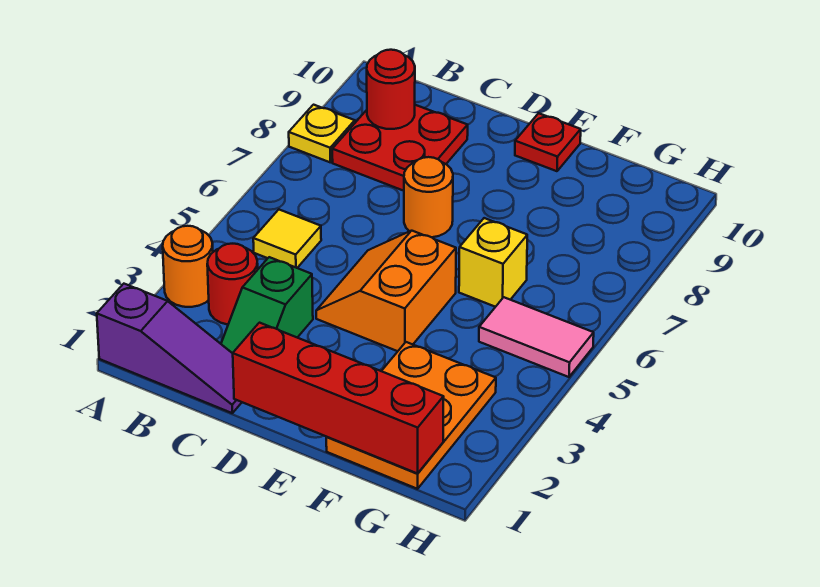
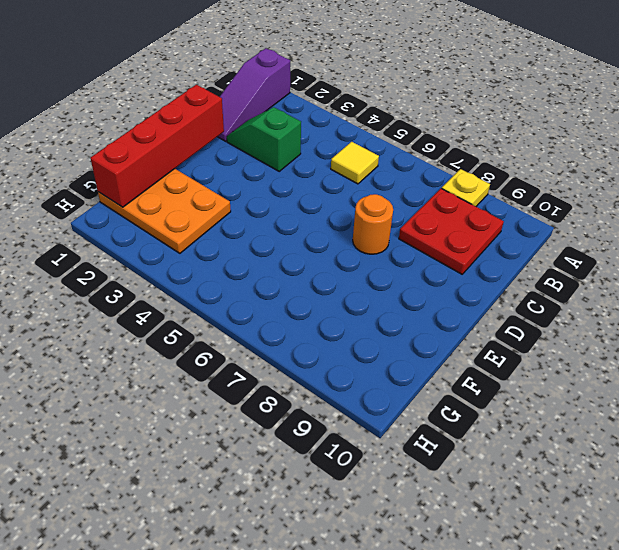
none -> orange 1x1 round brick [163,226,213,307]
none -> red 1x1 round brick [207,244,258,325]
none -> orange 2x2 slope [316,231,456,351]

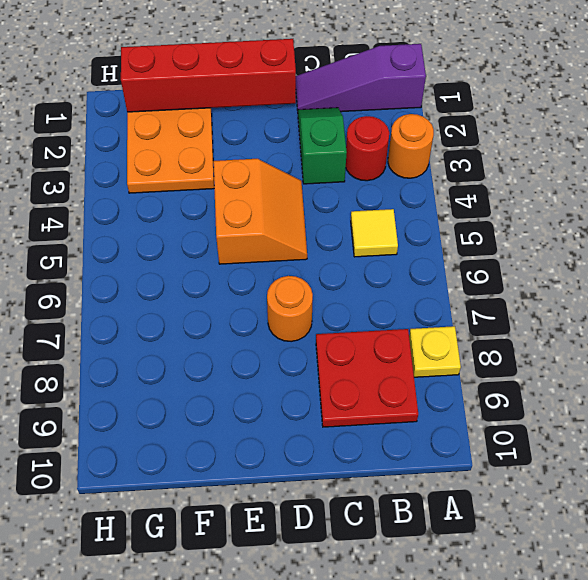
none -> red 1x1 plate [515,113,581,171]
none -> yellow 1x1 brick [459,218,527,307]
none -> pink 1x2 tile [479,297,594,377]

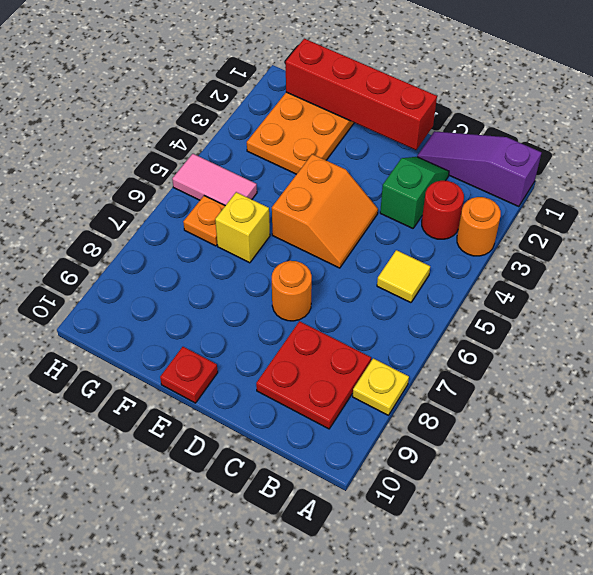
orange 1x1 plate [183,196,225,246] -> none
none -> red 1x1 round brick [367,50,415,129]

